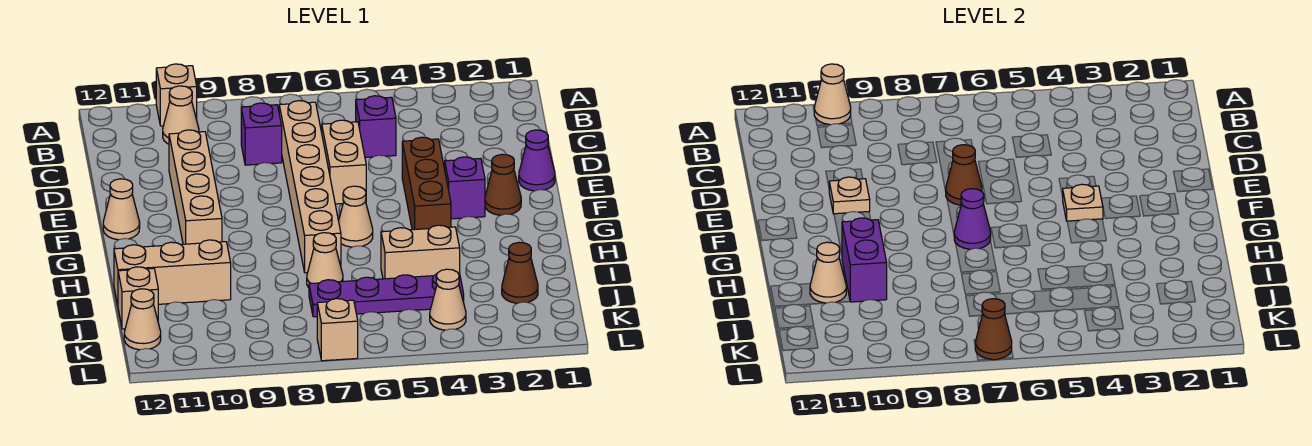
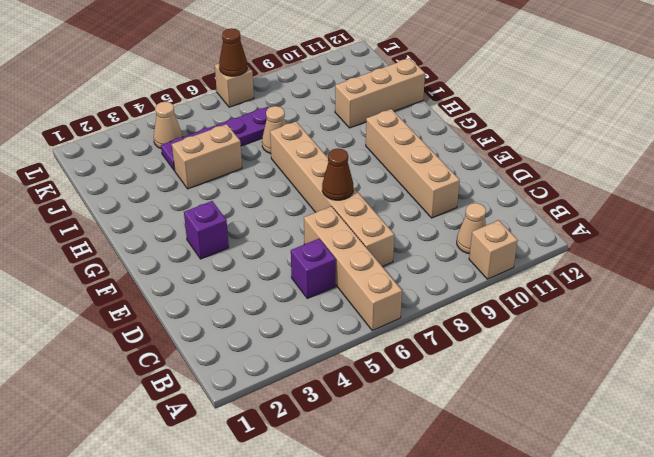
tan 1x4 brick [304,206,402,331] -> tan 1x2 brick [322,120,366,204]
none -> purple 1x1 brick [241,103,282,165]
none -> purple 1x1 cone [519,130,555,191]
none -> brown 1x3 brick [402,137,451,230]
none -> brown 1x1 cone [485,154,521,215]

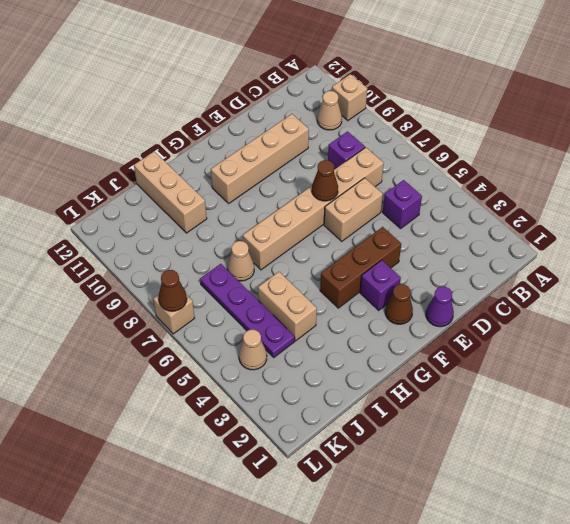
none -> tan 1x1 cone [103,179,140,240]
none -> tan 1x1 cone [339,186,373,247]
none -> brown 1x1 cone [502,242,538,303]
none -> tan 1x1 brick [118,267,158,329]

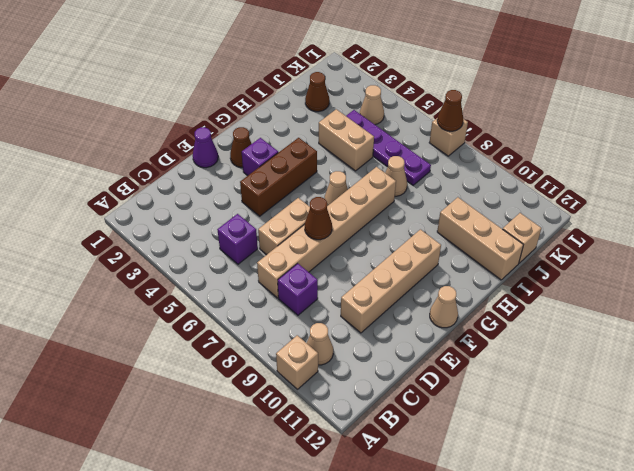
none -> tan 1x1 cone [124,289,161,350]
none -> tan 1x1 cone [814,64,851,125]
none -> tan 1x1 plate [829,177,870,214]
none -> tan 1x1 plate [1062,184,1103,221]

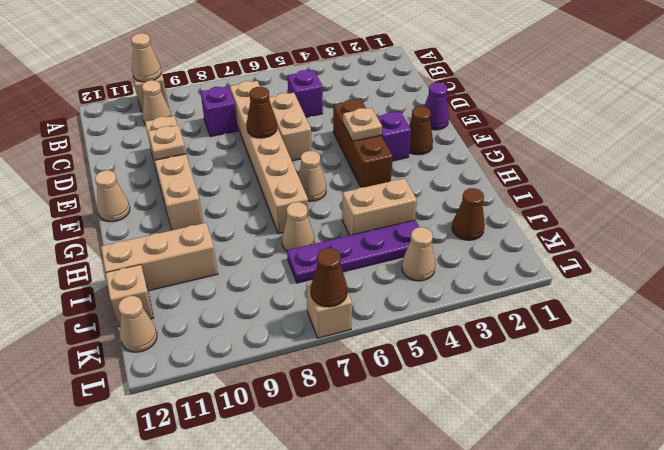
none -> purple 1x1 cone [954,189,991,249]
none -> purple 1x2 brick [842,218,887,302]
none -> tan 1x1 cone [810,242,846,303]

